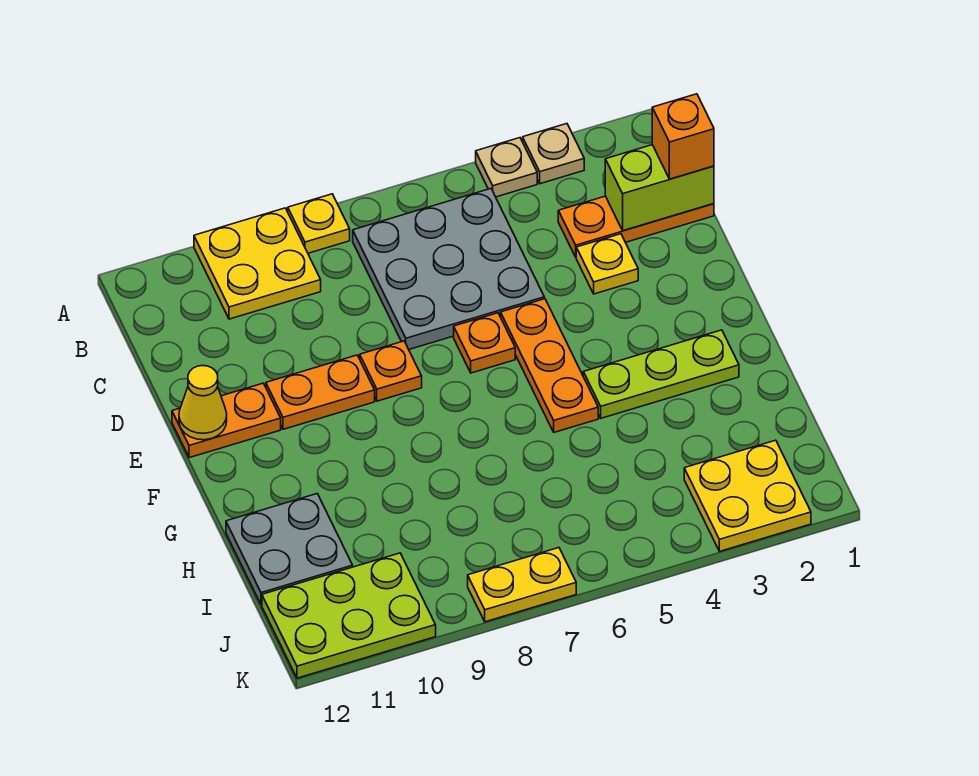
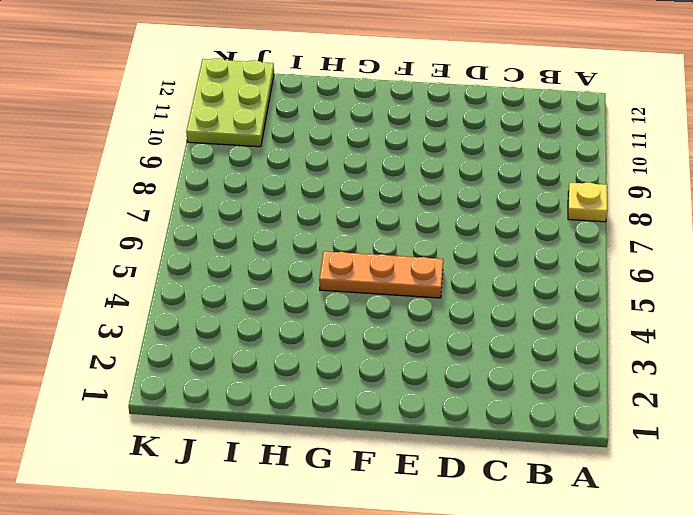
none -> tan 1x1 plate [523,124,584,184]
none -> tan 1x1 plate [476,138,537,197]
none -> yellow 2x2 plate [194,208,321,319]

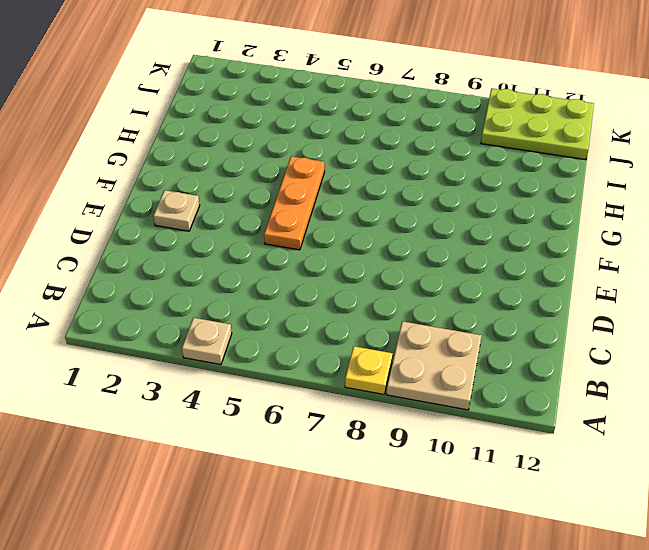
tan 2x2 plate [387,321,482,410] -> yellow 2x2 plate [194,208,321,319]
tan 1x1 plate [153,190,200,231] -> tan 1x1 plate moved to [523,124,584,184]
none -> grey 3x3 plate [353,189,544,349]
none -> orange 1x3 plate [558,196,714,257]
none -> yellow 1x1 plate [576,234,638,294]

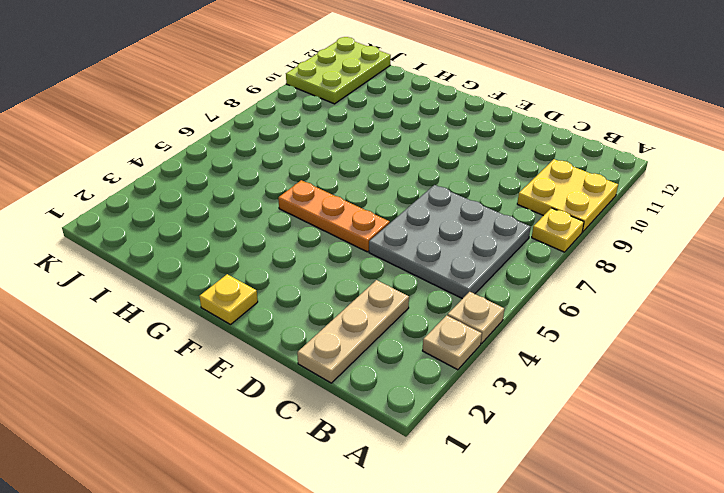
tan 1x3 plate [297,280,409,383] -> orange 1x3 plate [558,196,714,257]
yellow 1x1 plate [199,274,258,325] -> yellow 1x1 plate moved to [576,234,638,294]
none -> orange 1x1 plate [454,313,515,373]
none -> orange 1x1 plate [360,341,422,401]
none -> orange 1x2 plate [266,355,375,429]

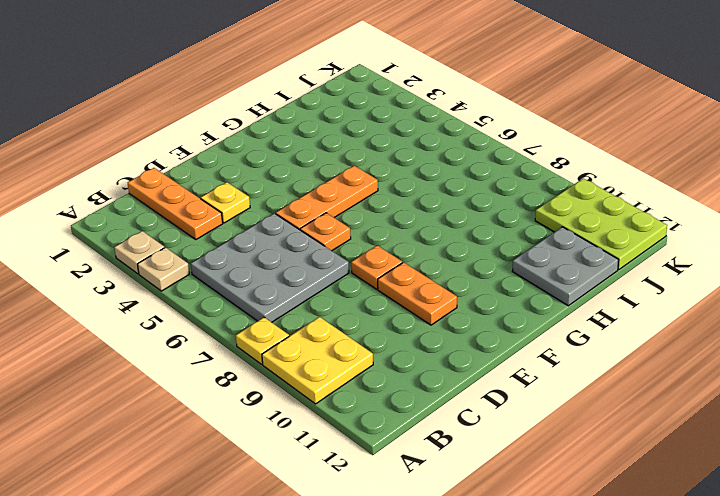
none -> orange 1x2 plate [172,383,281,458]
none -> lime 1x3 plate [583,330,739,418]
none -> yellow 2x2 plate [684,440,811,551]

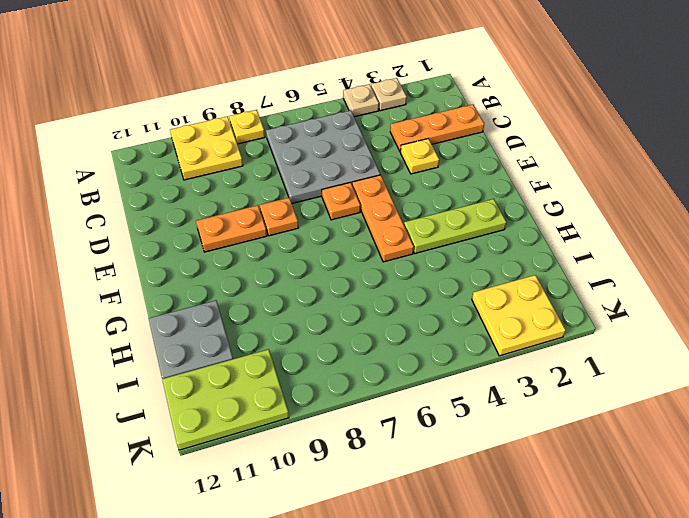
none -> orange 1x2 plate [172,383,281,458]
none -> yellow 1x2 plate [468,548,576,622]
none -> lime 1x2 brick [605,145,714,231]

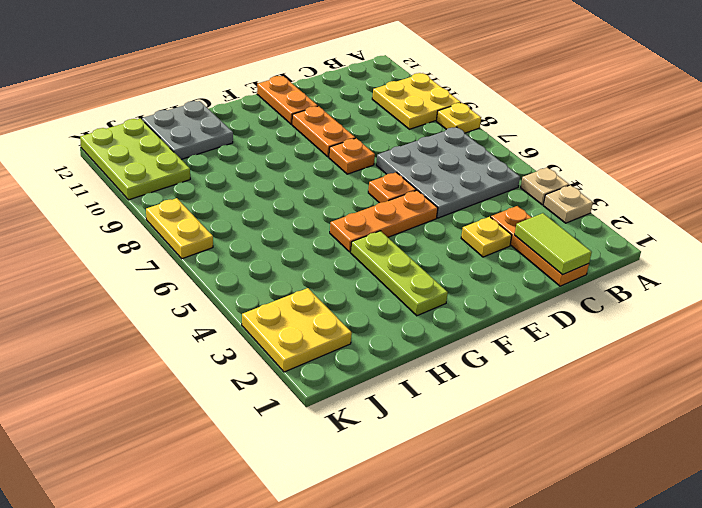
lime 1x2 tile [515,213,592,274] -> lime 1x2 brick [605,145,714,231]
none -> yellow 1x1 cone [179,366,227,440]
none -> orange 1x1 brick [652,94,714,179]

